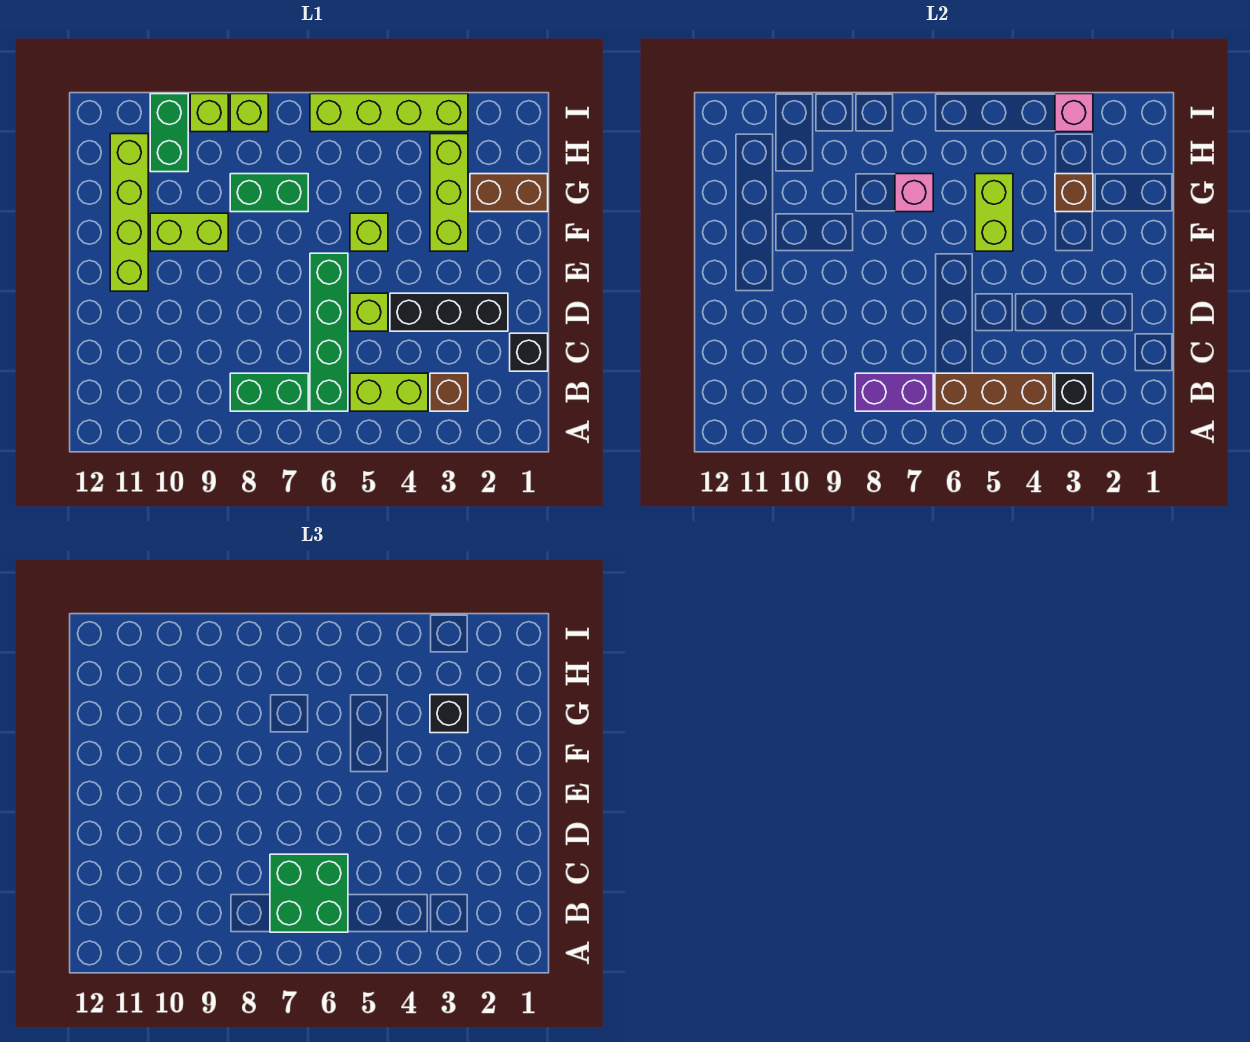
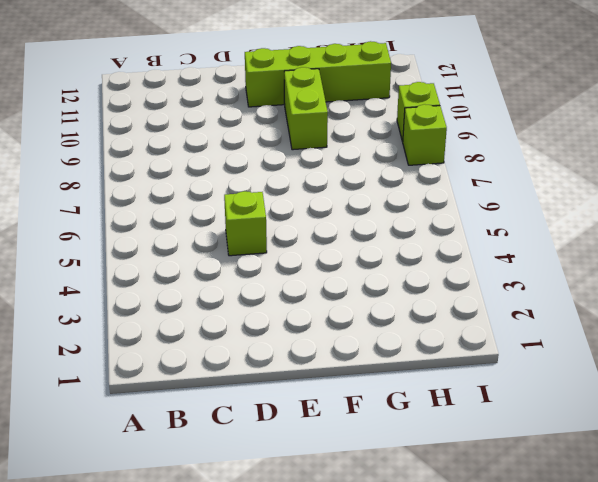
none -> brown 1x1 brick [430,373,468,411]
none -> lime 1x2 brick [350,373,428,411]
none -> green 1x4 brick [310,253,348,411]

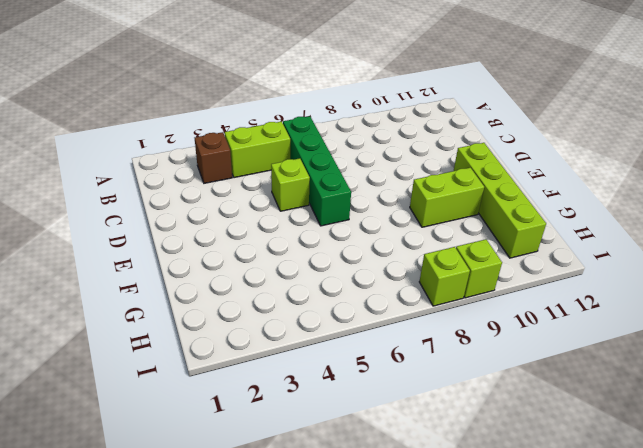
none -> green 1x2 brick [230,373,308,411]
none -> black 1x1 brick [510,333,548,371]
none -> black 1x3 brick [390,293,508,331]

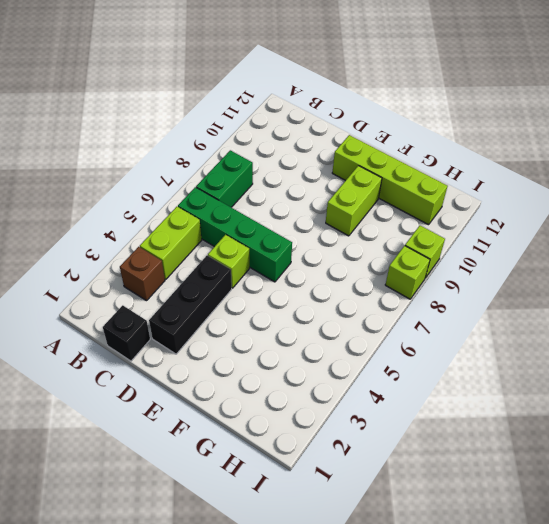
none -> lime 1x3 brick [430,134,468,251]
none -> lime 1x1 brick [350,213,388,251]
none -> brown 1x2 brick [470,174,548,212]

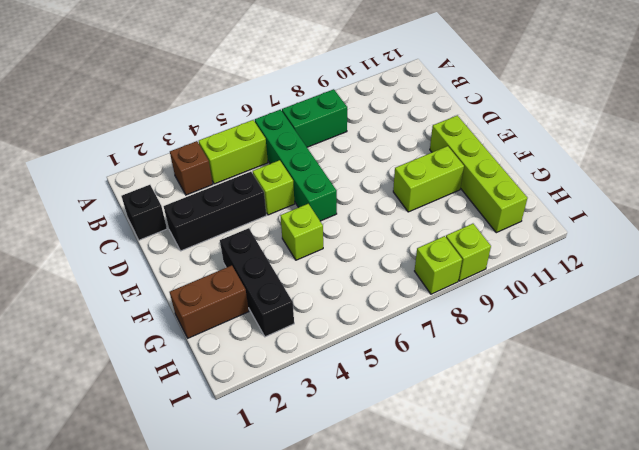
black 1x3 brick [220,228,294,337] -> lime 1x3 brick [430,134,468,251]
none -> green 1x2 brick [230,174,308,212]
none -> green 1x2 brick [150,94,188,172]
none -> lime 1x4 brick [310,94,468,132]

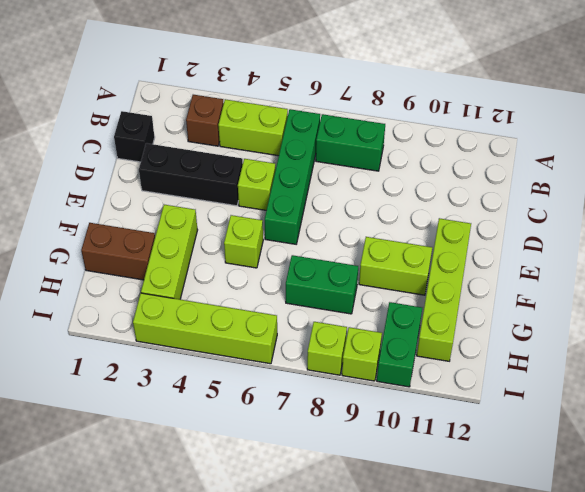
none -> black 1x1 brick [1055,373,1093,411]
none -> brown 1x3 brick [935,373,1053,411]
none -> purple 1x2 brick [855,373,933,411]

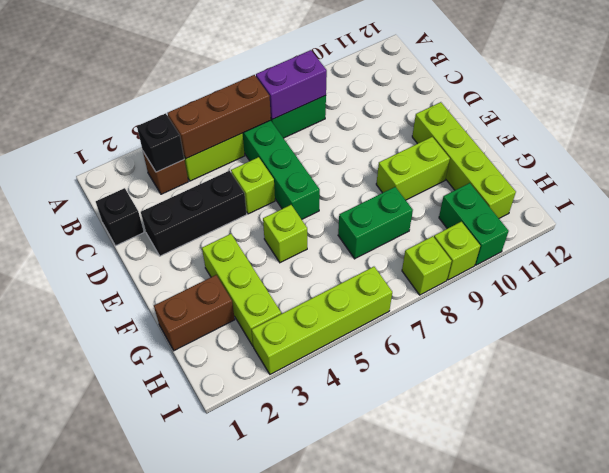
none -> lime 1x2 brick [975,174,1013,251]
none -> brown 1x1 brick [1055,174,1093,212]
none -> pink 1x1 brick [895,174,933,212]

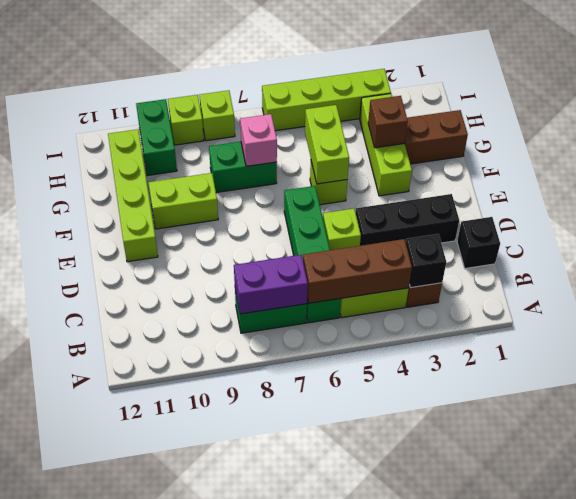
none -> pink 1x1 brick [1055,94,1093,132]
none -> green 2x2 brick [270,854,348,932]
none -> black 1x1 brick [430,695,468,733]

